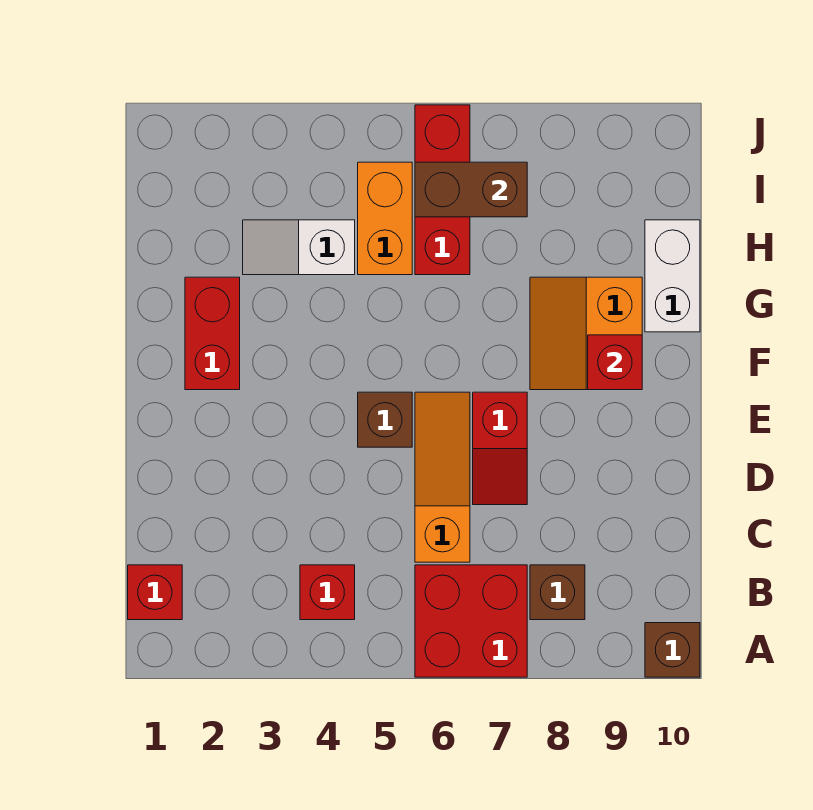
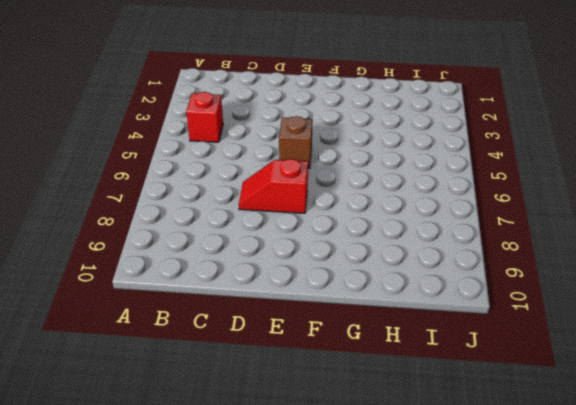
none -> red 2x2 brick [415,565,527,677]
none -> brown 1x1 brick [645,623,700,677]
none -> red 1x1 brick [128,565,182,620]

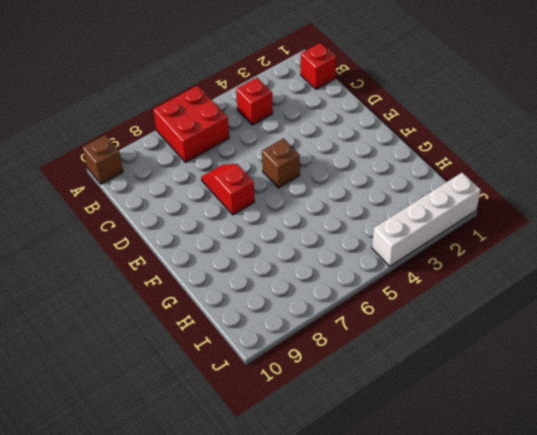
white 1x4 brick [372,173,481,266] -> none
none -> brown 1x1 brick [530,565,585,620]
none -> orange 1x3 slope [415,392,470,562]
none -> red 1x2 brick [185,277,240,390]

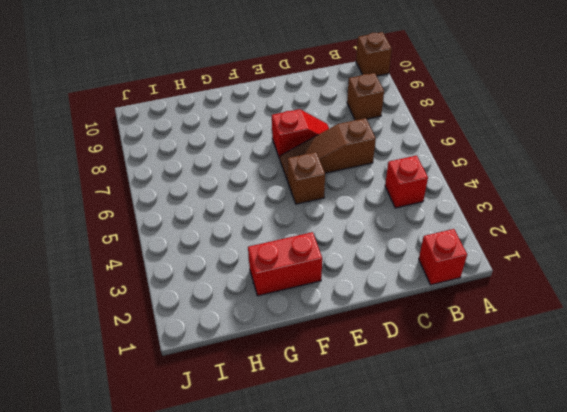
brown 1x3 slope [280,118,376,181] -> orange 1x3 slope [415,392,470,562]
none -> red 2x2 brick [415,565,527,677]
none -> orange 2x2 slope [530,277,642,390]
none -> white 1x2 brick [645,220,700,332]

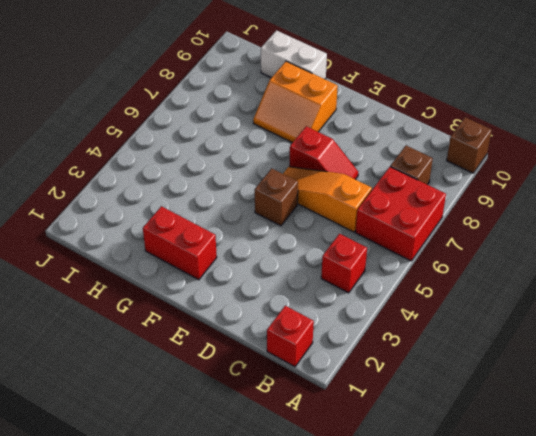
none -> white 1x2 slope [243,220,355,275]
none -> orange 1x2 brick [358,162,412,275]
none -> red 1x3 brick [415,105,470,275]

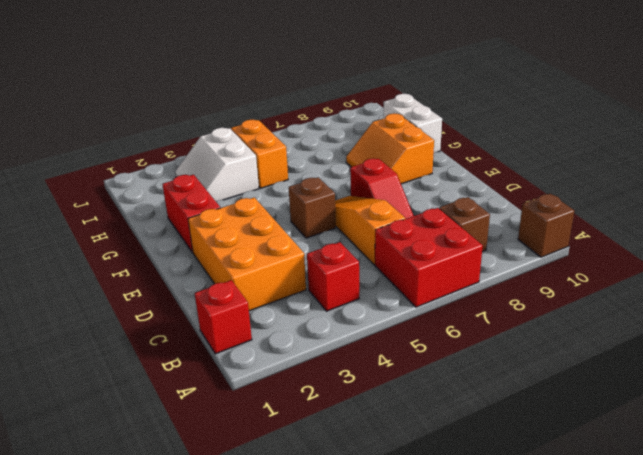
orange 2x3 brick [188,198,306,311] -> none
white 2x2 slope [175,128,259,201] -> white 1x2 slope [243,220,355,275]
none -> red 1x3 brick [415,105,470,275]
none -> red 1x1 brick [588,335,642,390]
none -> brown 1x2 brick [415,162,527,217]

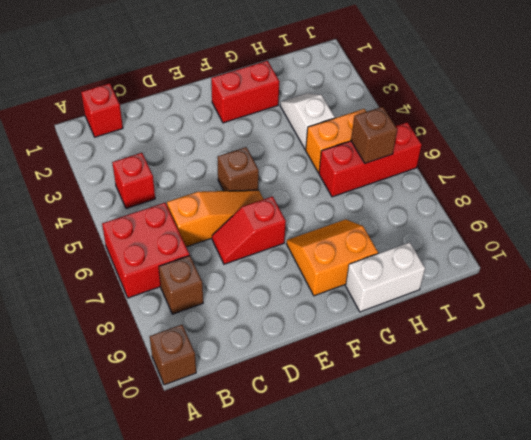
brown 1x1 brick [351,107,397,163] -> brown 1x2 brick [415,162,527,217]
none -> red 1x1 brick [588,335,642,390]

